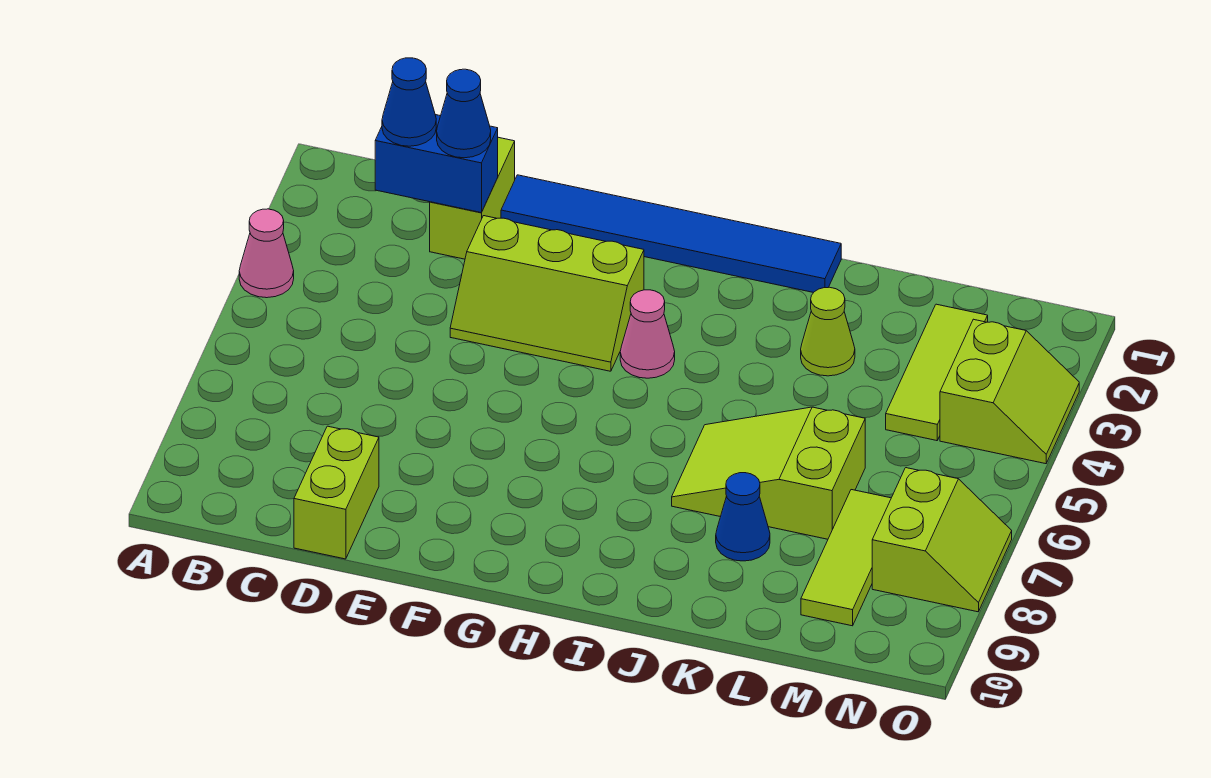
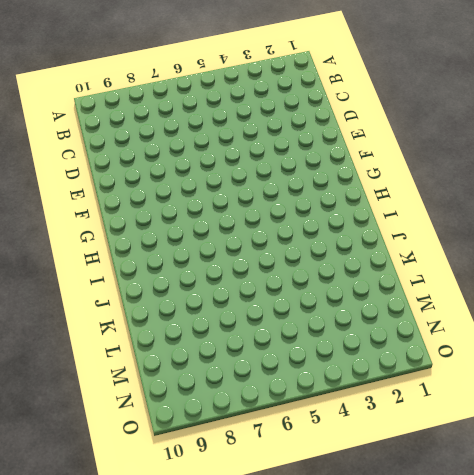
none -> pink 1x1 cone [239,209,294,298]
none -> lime 1x2 brick [430,137,515,259]
none -> lime 1x2 brick [294,426,379,559]

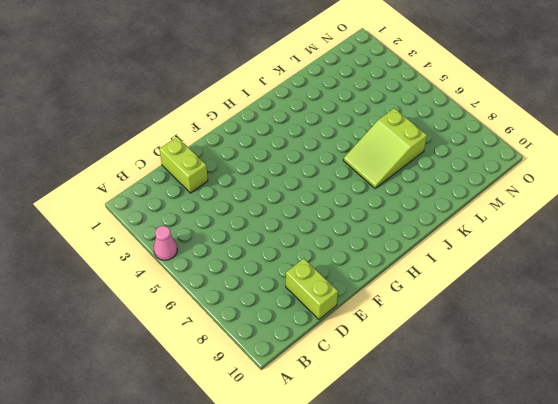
none -> blue 1x6 tile [501,175,841,293]
none -> lime 2x3 slope [450,216,644,371]
none -> pink 1x1 cone [620,290,675,378]

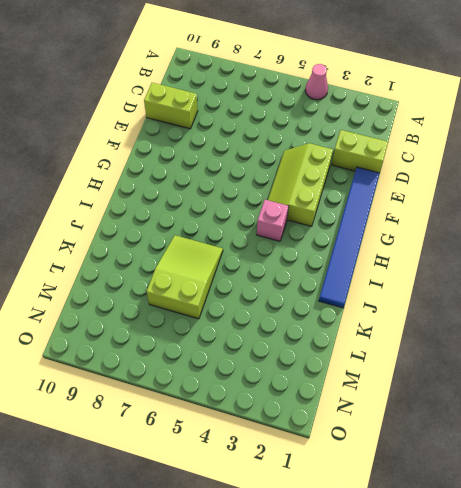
pink 1x1 brick [257,200,289,241] -> pink 1x1 cone [620,290,675,378]
none -> lime 1x1 cone [801,287,855,376]
none -> blue 1x1 cone [716,473,770,561]
none -> lime 1x3 tile [886,304,988,441]

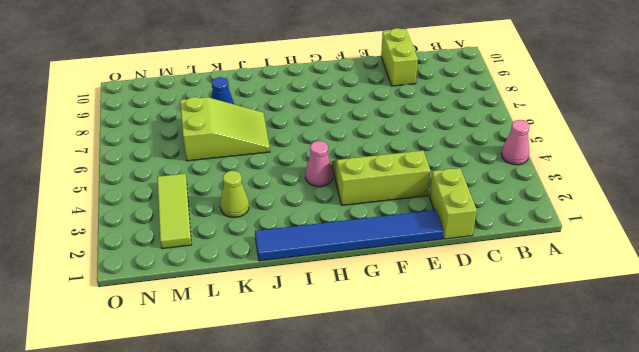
none -> lime 1x3 tile [801,490,891,626]
none -> lime 2x2 slope [940,319,1079,464]
none -> lime 2x2 slope [872,468,1012,612]

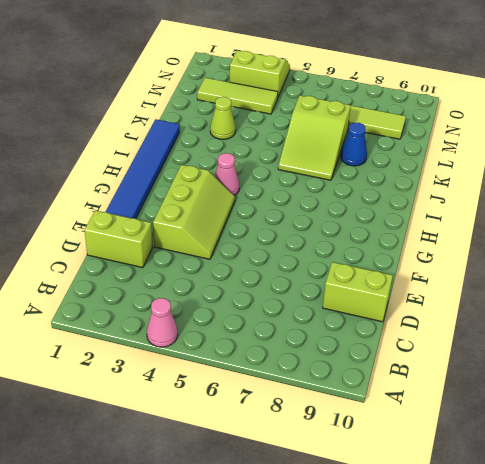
none -> lime 2x2 slope [872,468,1012,612]
none -> blue 1x2 brick [375,115,498,213]
none -> blue 1x1 cone [382,58,436,146]

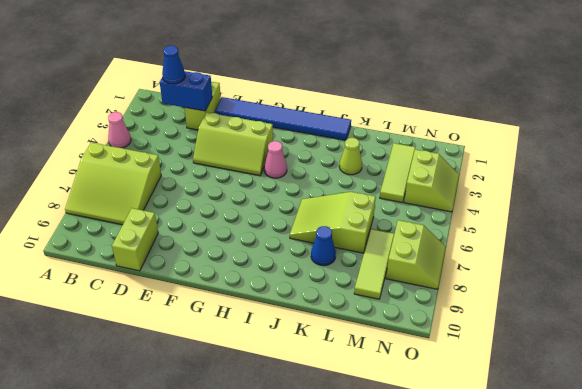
lime 3x3 slope [65,143,161,225] -> none
none -> blue 1x1 cone [437,69,491,158]

